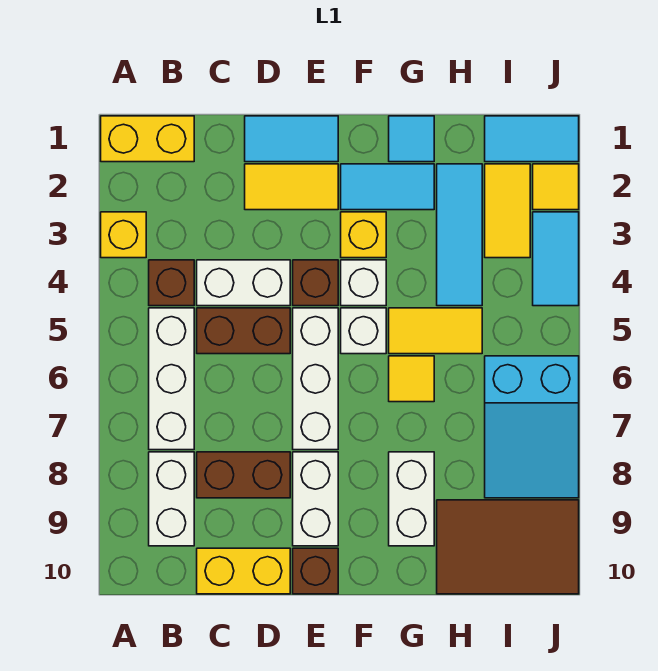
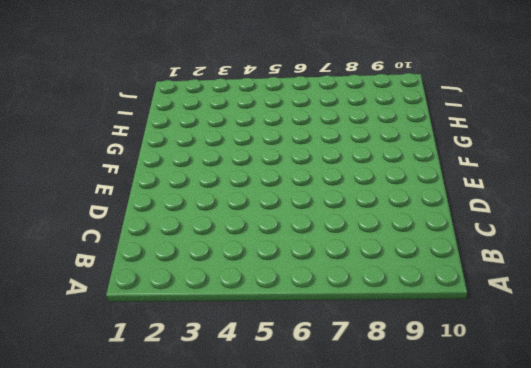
none -> yellow 1x2 brick [101,116,194,162]
none -> yellow 1x1 brick [101,212,146,258]
none -> brown 1x1 brick [149,260,194,306]
none -> white 1x3 brick [149,308,194,450]

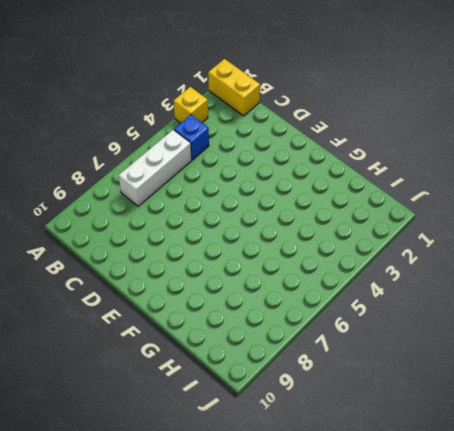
blue 1x1 brick [174,115,209,160] -> brown 1x1 brick [149,260,194,306]
none -> white 1x2 brick [149,452,194,546]
none -> white 1x2 brick [197,260,290,306]
none -> brown 1x2 brick [197,308,290,354]
none -> brown 1x2 brick [197,452,290,498]

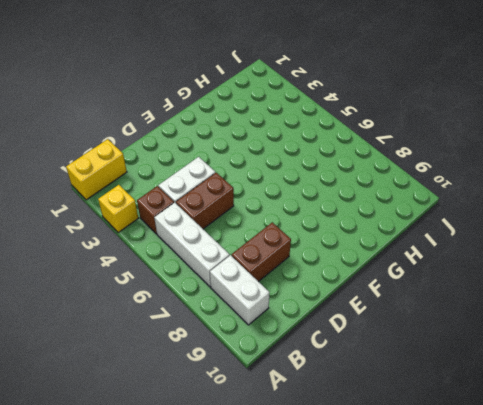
none -> yellow 1x2 brick [197,548,290,594]
none -> cyan 1x2 tile [245,116,338,162]
none -> yellow 1x2 tile [245,164,338,210]
none -> brown 1x1 brick [293,260,338,306]

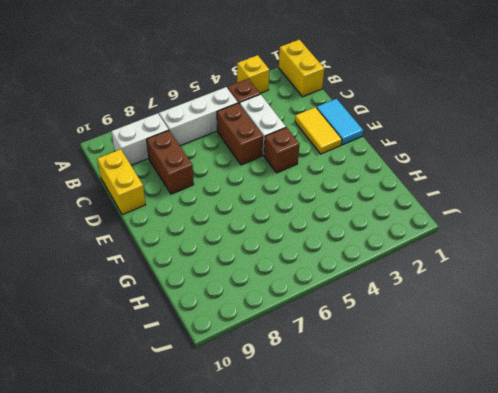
none -> white 1x3 brick [293,308,338,450]
none -> white 1x2 brick [293,452,338,546]
none -> brown 1x1 brick [293,548,338,594]
none -> cyan 1x2 tile [341,164,434,210]

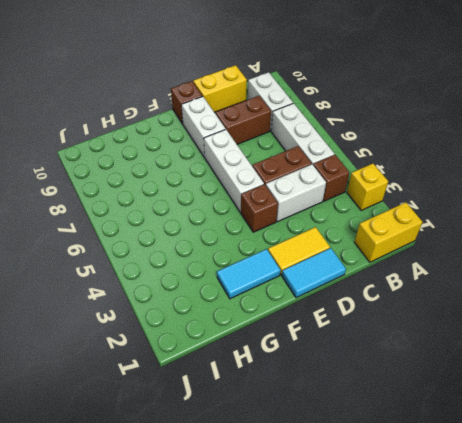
none -> yellow 1x1 brick [341,212,386,258]
none -> white 1x1 brick [341,260,386,306]
none -> white 1x1 brick [341,308,386,354]
none -> cyan 1x1 tile [389,116,434,162]

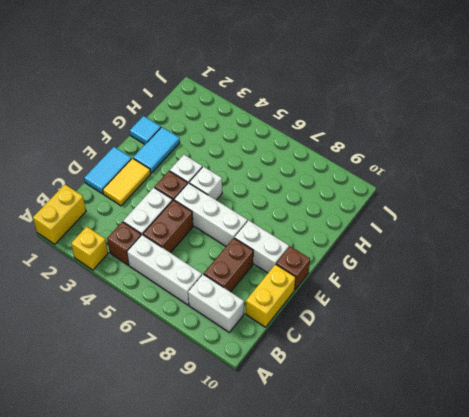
none -> yellow 1x1 brick [341,212,386,258]
none -> yellow 1x2 tile [389,308,482,354]
none -> yellow 1x1 tile [389,356,434,402]
none -> white 1x2 brick [389,452,434,546]

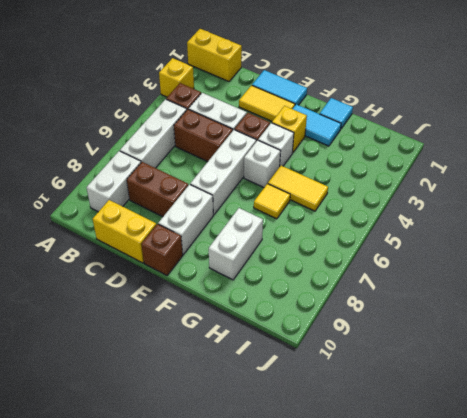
none -> cyan 1x3 tile [437,164,482,306]
none -> brown 2x3 tile [437,500,579,594]
none -> cyan 1x2 tile [485,116,579,162]
none -> yellow 1x2 tile [485,164,530,258]

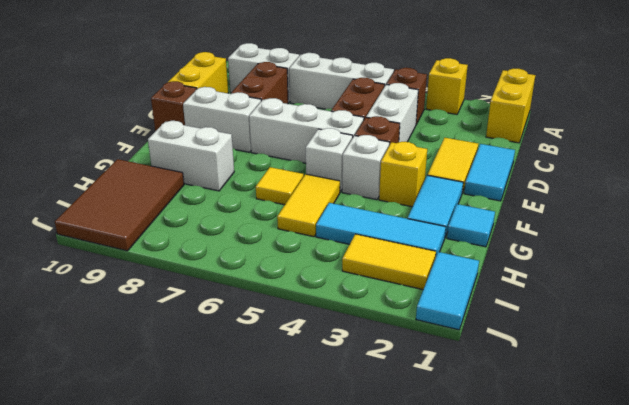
none -> cyan 2x3 slope [485,356,579,498]
none -> yellow 1x1 tile [533,164,579,210]
none -> cyan 1x2 tile [533,212,579,306]

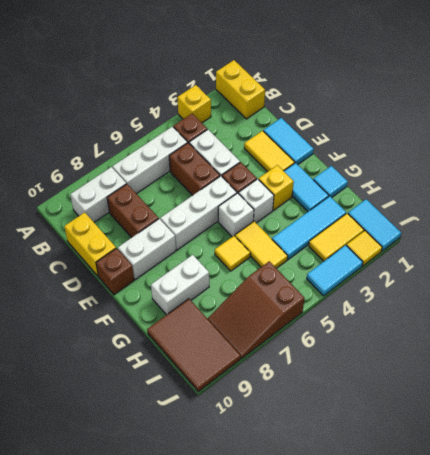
brown 2x3 slope [207,261,305,359] -> cyan 2x3 slope [485,356,579,498]

